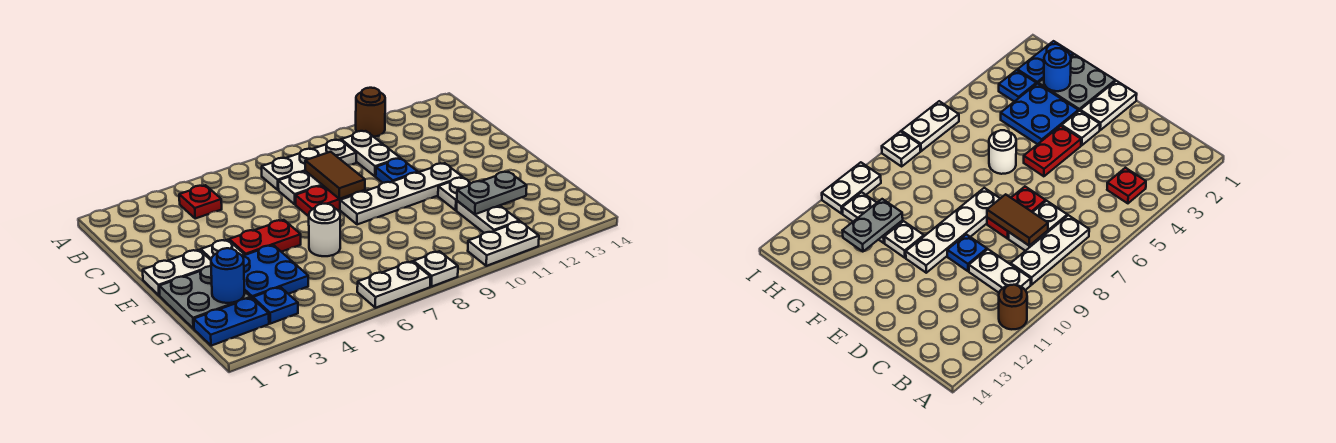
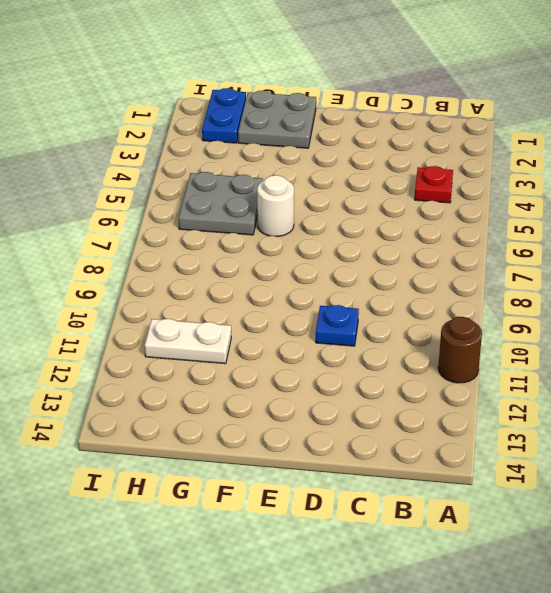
grey 2x2 plate [179,172,263,235] -> none
none -> white 1x3 plate [262,140,356,190]
none -> white 1x2 plate [341,131,400,176]
none -> white 1x2 plate [278,171,322,204]

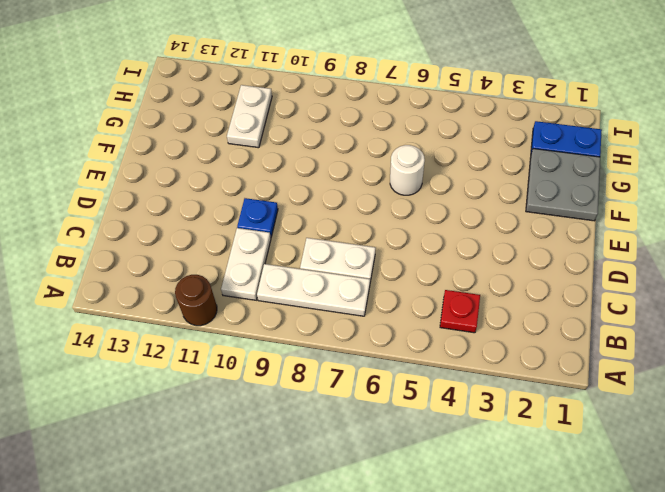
none -> red 1x2 plate [295,185,365,216]
none -> white 1x2 plate [143,250,211,296]
none -> white 1x1 plate [201,240,244,260]

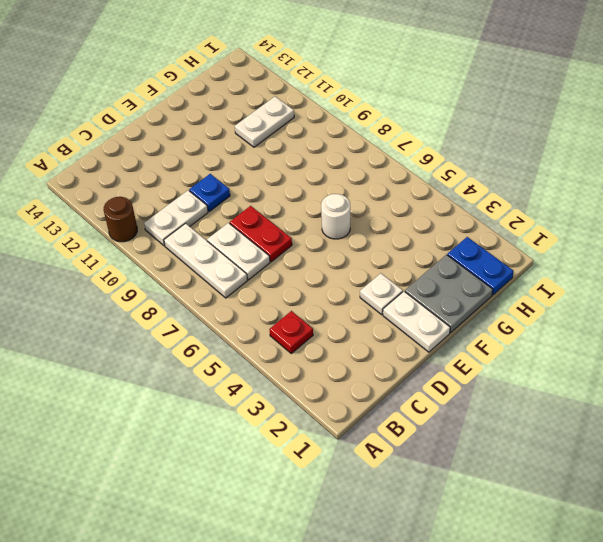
none -> red 1x2 plate [229,220,301,255]
none -> white 1x4 plate [340,163,462,225]
none -> blue 2x2 plate [243,245,308,298]

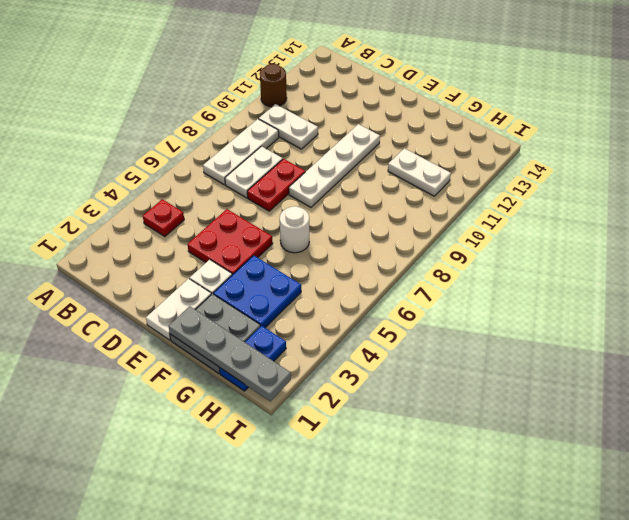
red 2x2 plate [188,209,273,275] -> red 1x2 plate [229,220,301,255]
grey 1x4 plate [168,306,291,401] -> none
none -> blue 1x1 plate [376,158,418,183]
none -> white 1x1 plate [438,177,471,210]
none -> blue 1x1 plate [253,287,298,324]

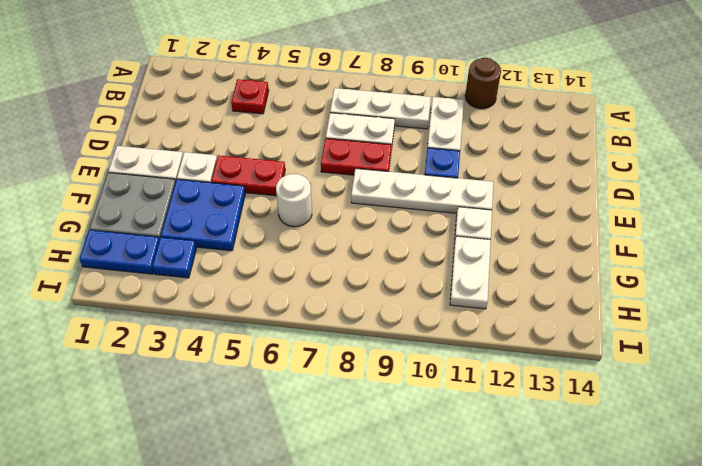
none -> white 1x2 plate [357,262,430,308]
none -> white 1x1 plate [413,251,458,287]
none -> white 1x2 plate [468,221,539,266]

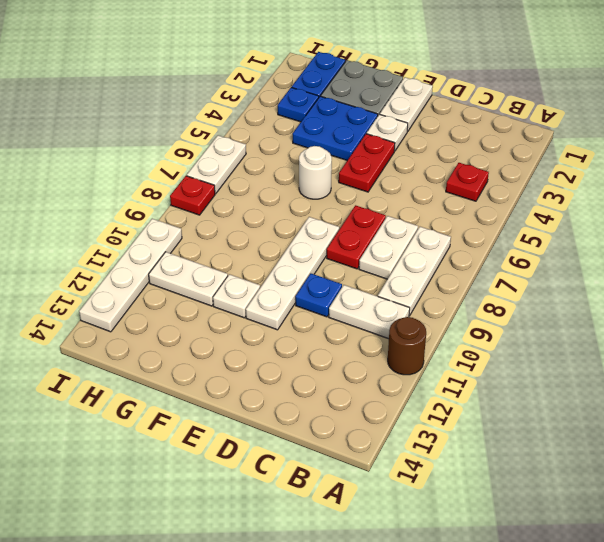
red 1x1 plate [170,176,215,215] -> white 1x1 plate [413,251,458,287]
white 1x4 plate [79,219,182,332] -> white 1x2 plate [468,221,539,266]
none -> brown 1x2 tile [305,152,365,199]
none -> blue 1x1 round brick [211,248,244,303]
none -> grey 1x2 plate [457,172,527,214]

